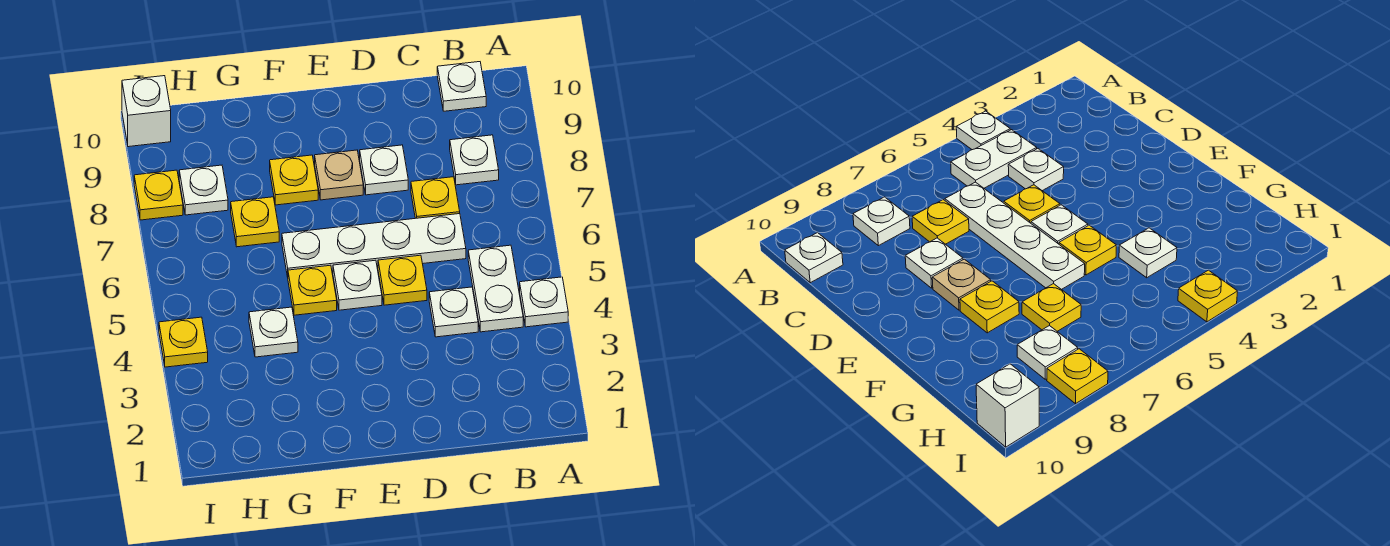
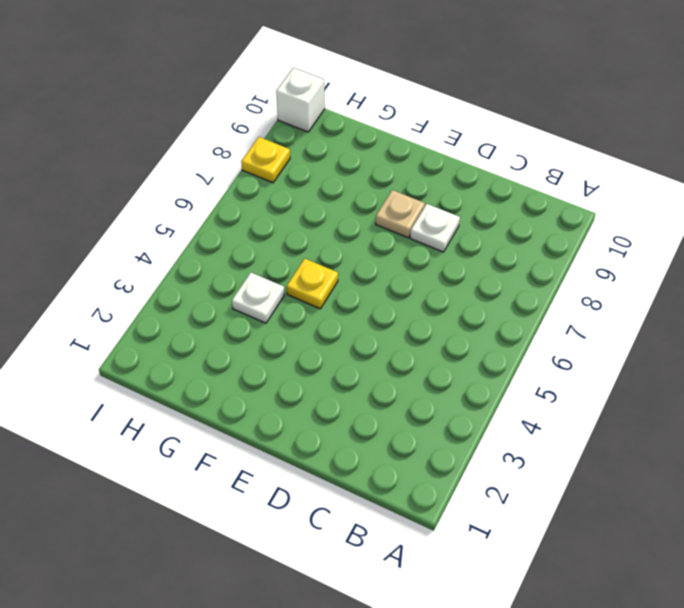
none -> white 1x1 plate [520,277,568,327]
none -> white 1x2 plate [468,245,523,332]
none -> white 1x1 plate [450,135,499,185]

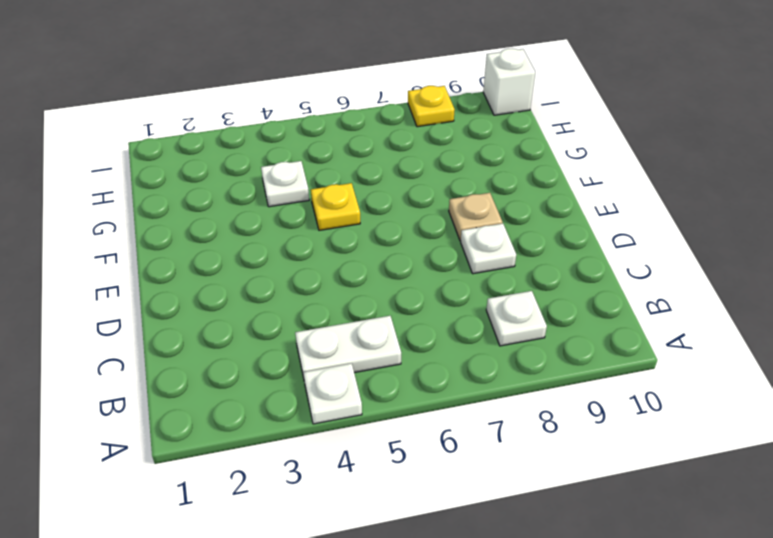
none -> white 1x1 plate [437,62,486,111]
none -> white 1x1 plate [429,287,478,337]
none -> white 1x4 plate [282,214,466,277]

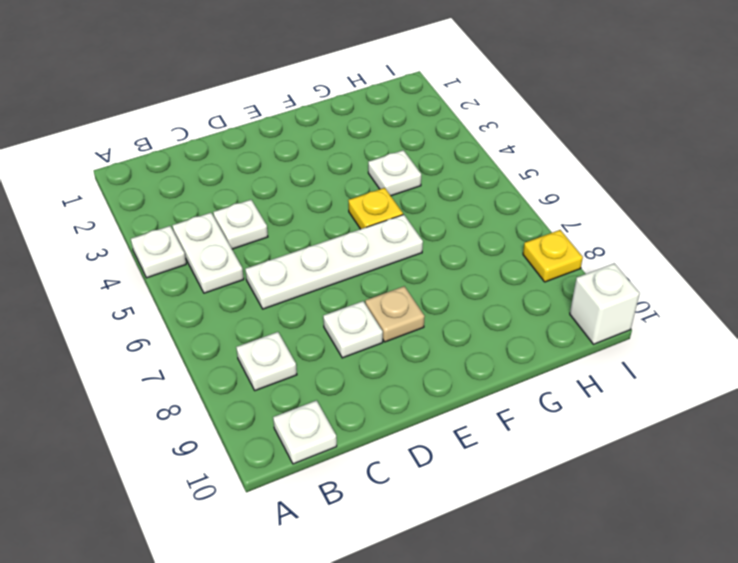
none -> yellow 1x1 plate [411,177,460,218]
none -> yellow 1x1 plate [378,255,427,305]
none -> white 1x1 plate [333,260,382,310]

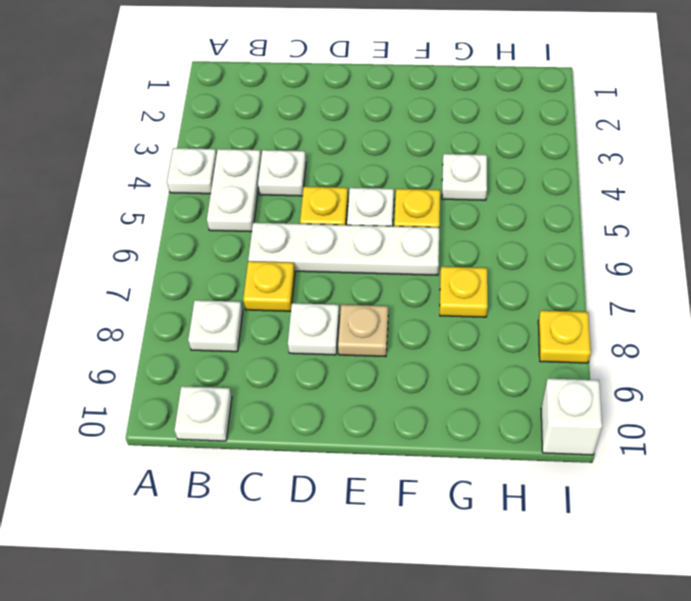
none -> yellow 1x1 plate [270,155,318,205]
none -> white 1x1 plate [179,165,228,215]
none -> yellow 1x1 plate [159,317,208,367]

